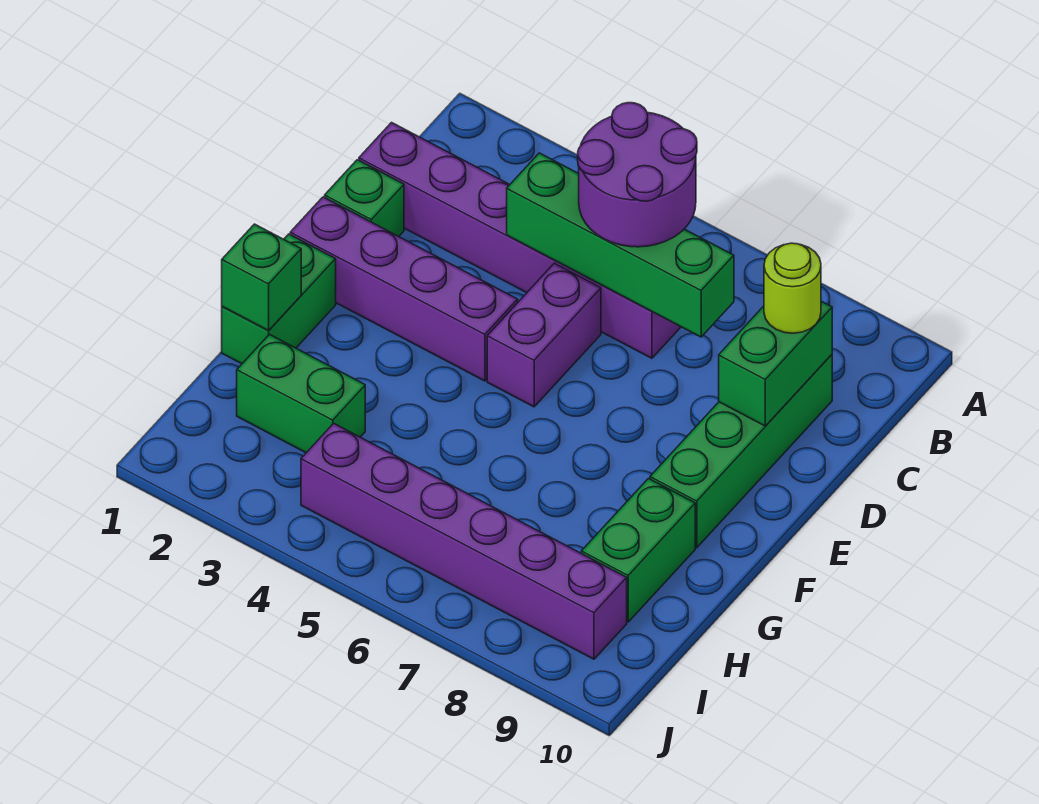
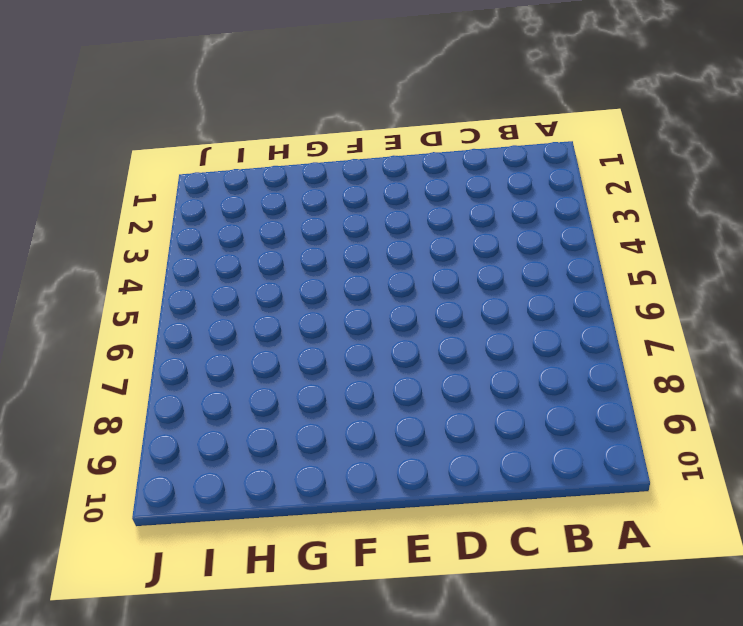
none -> purple 1x6 brick [359,123,681,358]
none -> green 1x4 brick [650,355,832,548]
none -> green 1x1 brick [325,160,404,236]

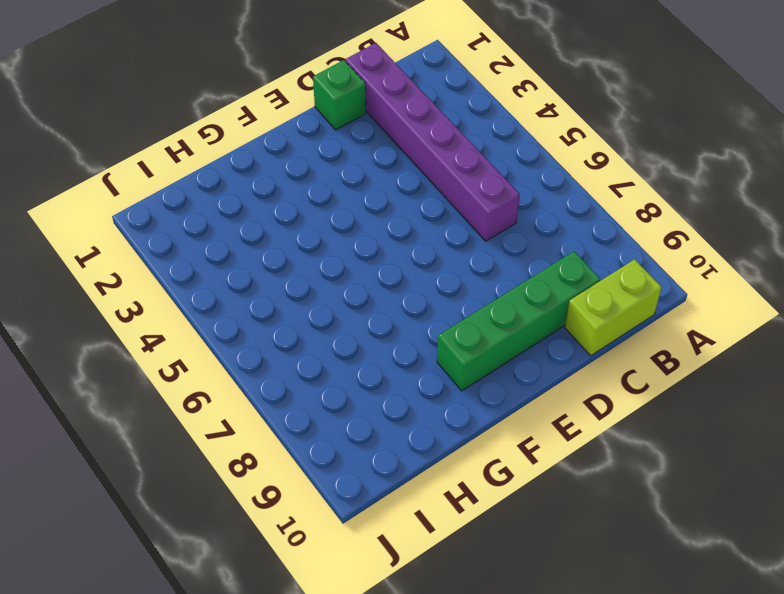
lime 1x2 brick [565,259,662,356] -> none
none -> purple 1x2 brick [487,263,601,407]
none -> purple 1x4 brick [290,197,518,381]
none -> green 1x2 brick [222,234,336,364]

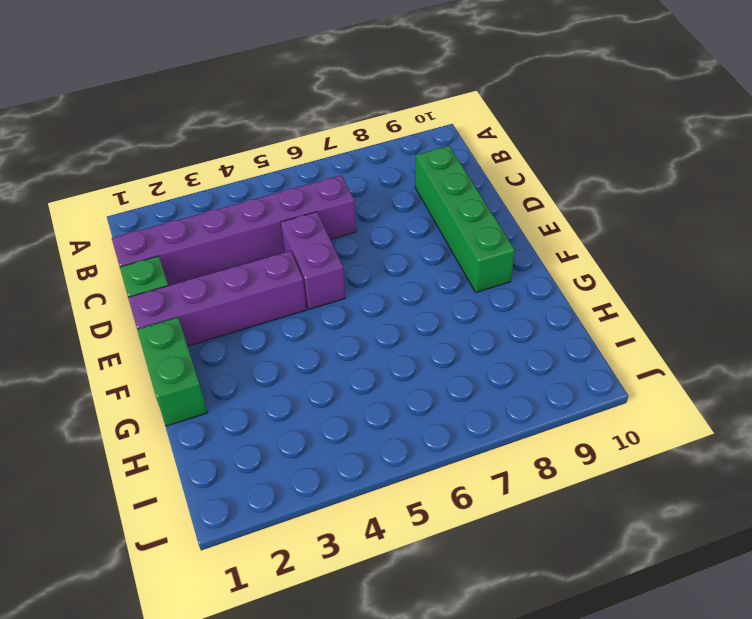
none -> green 1x2 brick [581,479,695,622]
none -> green 1x2 brick [237,334,365,453]
none -> purple 1x6 brick [301,423,627,659]

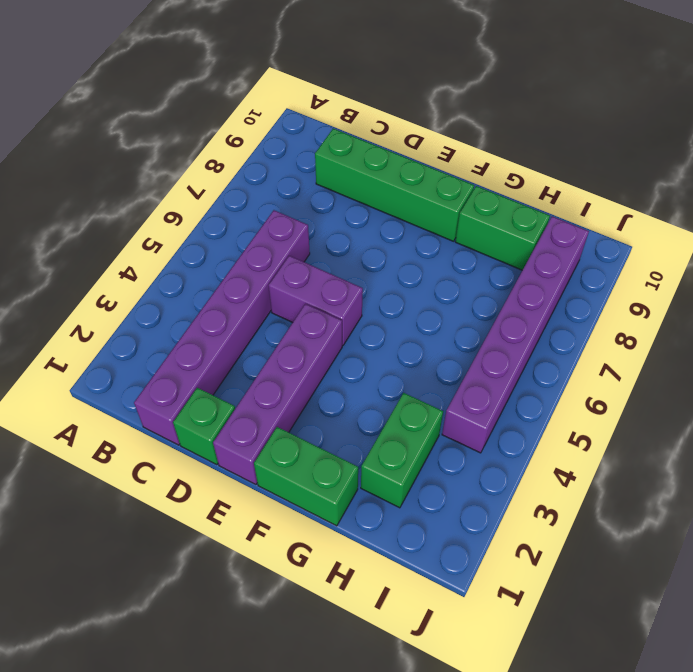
none -> green 1x4 brick [507,153,734,337]
none -> green 1x2 brick [719,301,832,426]
none -> green 1x1 brick [222,224,301,331]

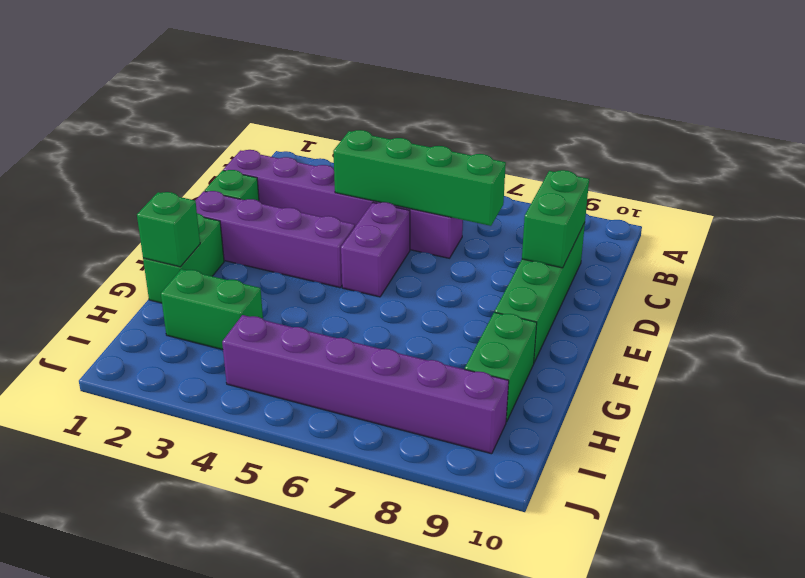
none -> purple 2x2 round brick [578,103,697,247]
none -> lime 1x1 round brick [764,243,821,333]

